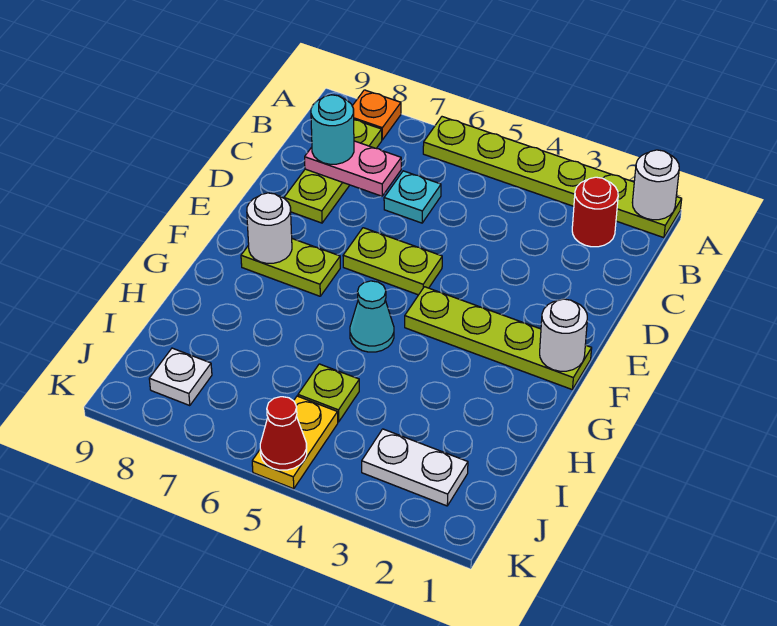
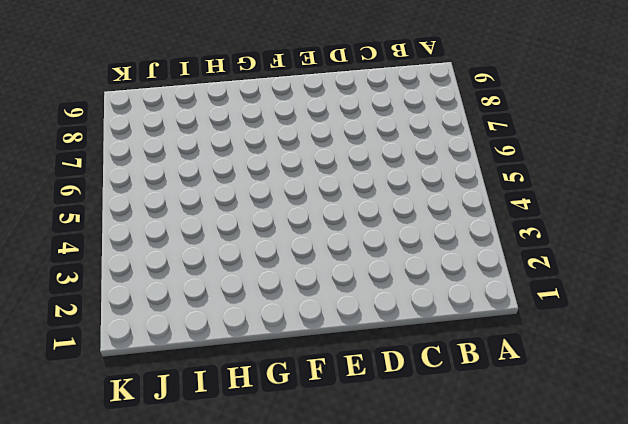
none -> lime 1x6 plate [423,117,682,238]
none -> orange 1x1 plate [352,90,401,140]
none -> red 1x1 round brick [572,177,618,247]

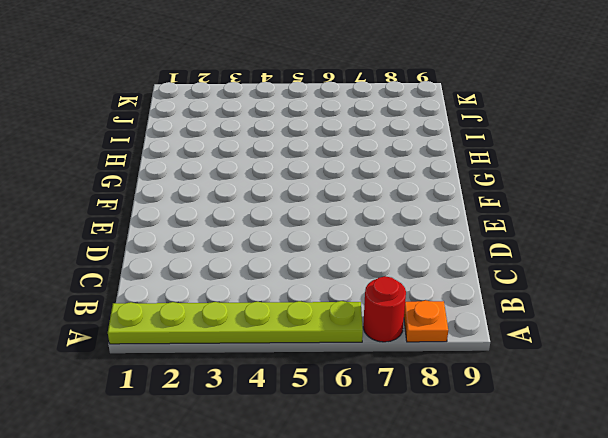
red 1x1 round brick [363,276,406,342] -> red 1x1 round brick moved to [572,177,618,247]
none -> lime 1x3 plate [284,120,382,223]
none -> cyan 1x1 plate [384,171,441,223]
none -> lime 1x2 plate [343,228,442,295]

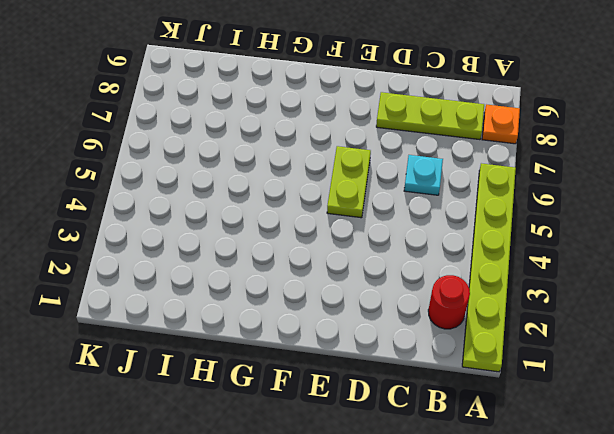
none -> lime 1x4 plate [405,287,592,390]
none -> lime 1x2 plate [241,239,340,296]
none -> cyan 1x1 cone [350,281,394,352]

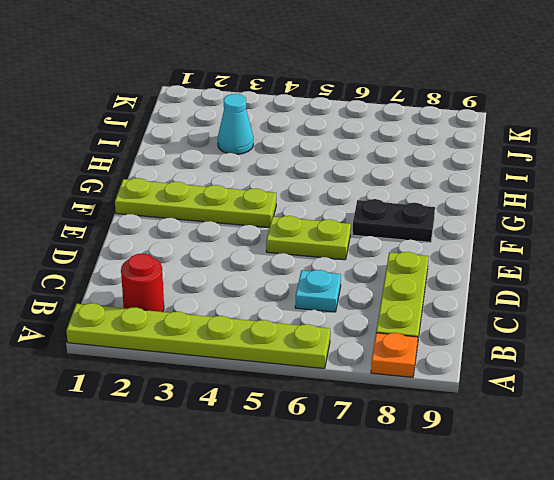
black 1x2 plate [352,199,435,242] -> lime 1x2 plate [241,239,340,296]
cyan 1x1 cone [218,94,253,154] -> cyan 1x1 cone moved to [350,281,394,352]
none -> lime 1x1 plate [298,364,359,422]
none -> white 1x2 plate [362,429,468,506]
none -> yellow 1x2 plate [252,396,338,489]

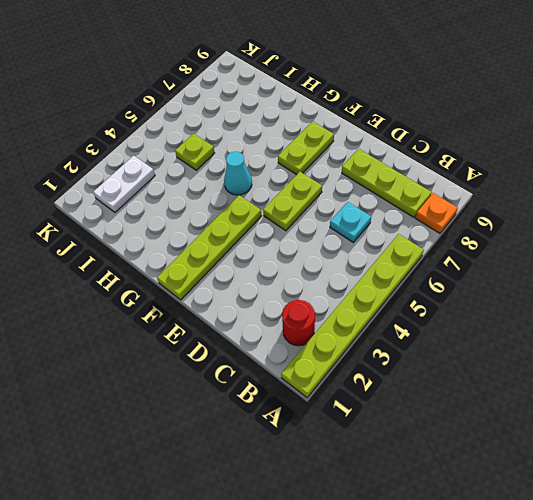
none -> yellow 1x2 plate [252,396,338,489]
none -> white 1x1 plate [149,348,212,406]
none -> white 1x1 round brick [632,150,679,220]

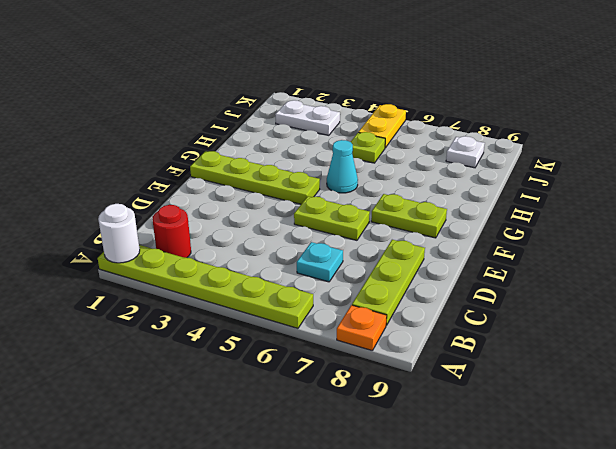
none -> pink 1x2 plate [305,141,401,196]
none -> white 1x1 round brick [540,299,587,371]
none -> white 1x1 round brick [247,193,292,263]

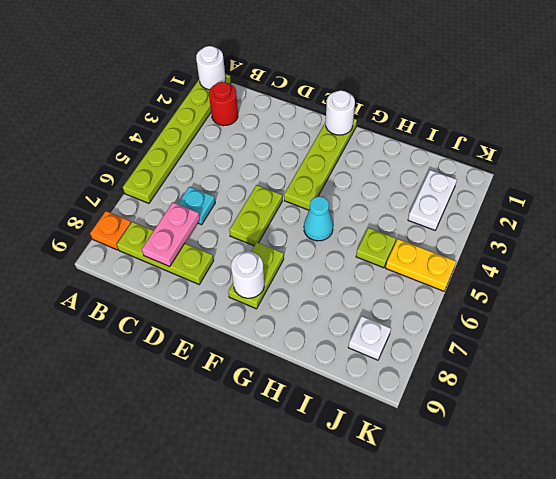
none -> red 1x1 cone [260,397,307,470]
none -> cyan 1x1 round brick [311,95,354,164]

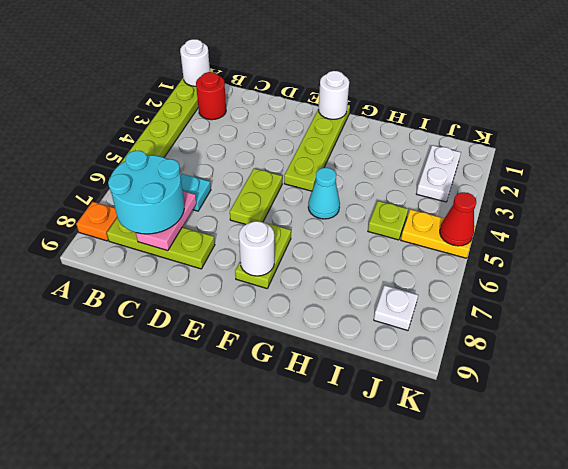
cyan 2x2 round brick [108,151,184,234] -> cyan 1x1 round brick [311,95,354,164]

